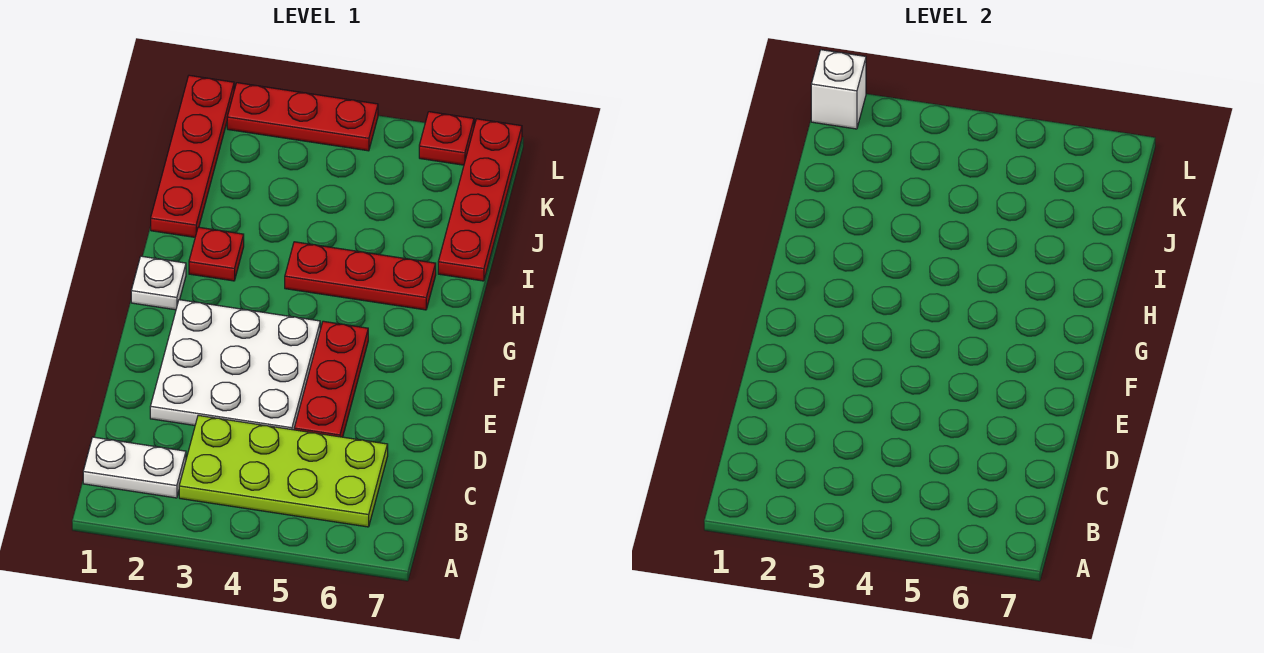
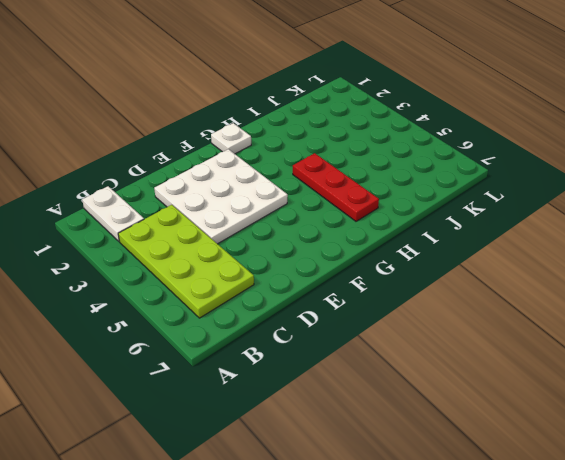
none -> red 1x3 plate [294,321,368,437]
none -> red 1x1 plate [189,227,244,281]
none -> red 1x4 plate [151,75,234,237]

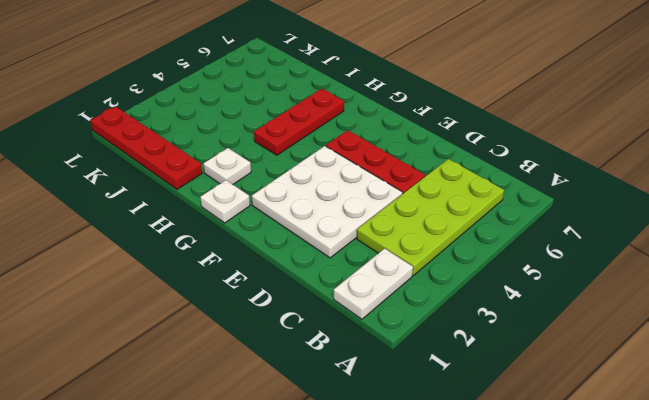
white 1x1 plate [204,148,251,184] -> red 1x1 plate [189,227,244,281]
none -> red 1x4 plate [438,119,522,281]
none -> red 1x3 plate [227,83,378,151]
none -> red 1x1 plate [419,112,474,165]

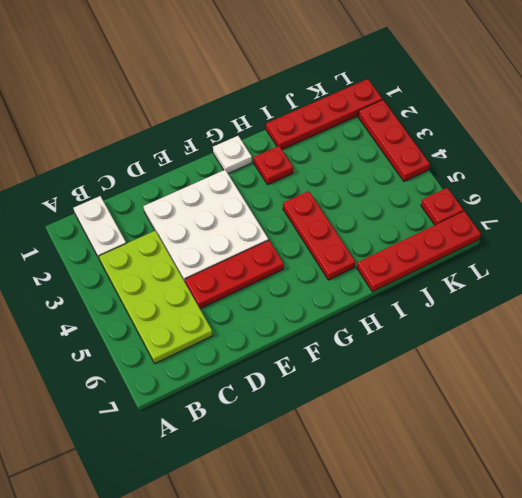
none -> white 1x1 brick [811,50,866,129]

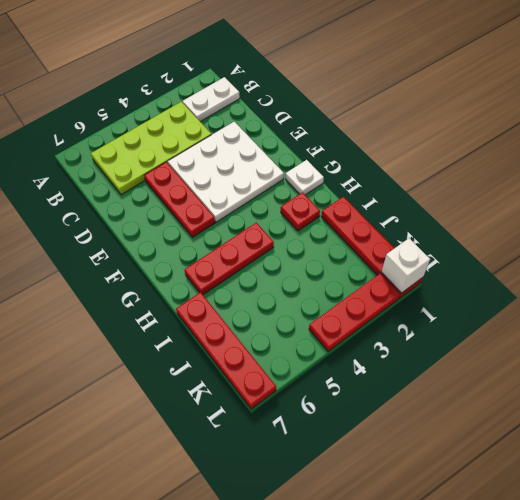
none -> red 1x1 plate [419,112,474,165]

